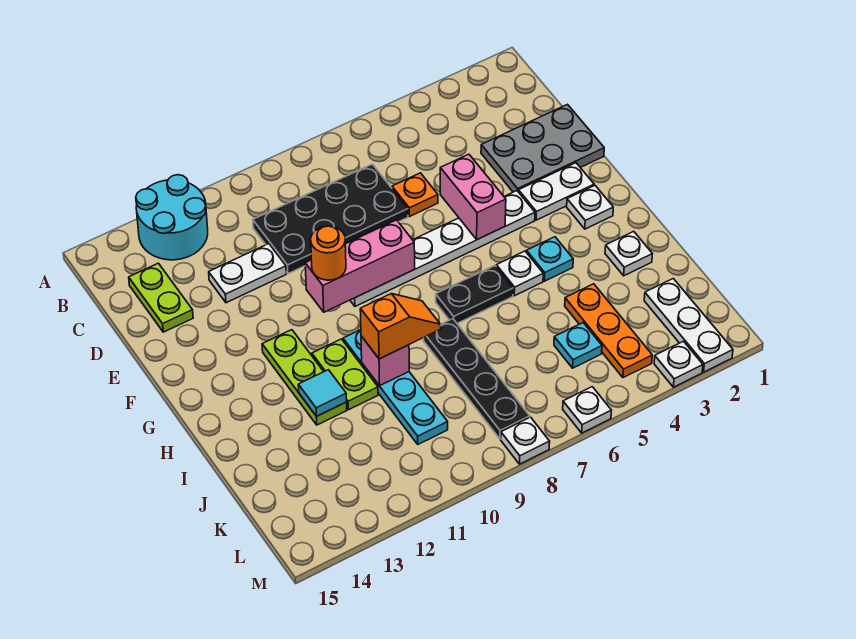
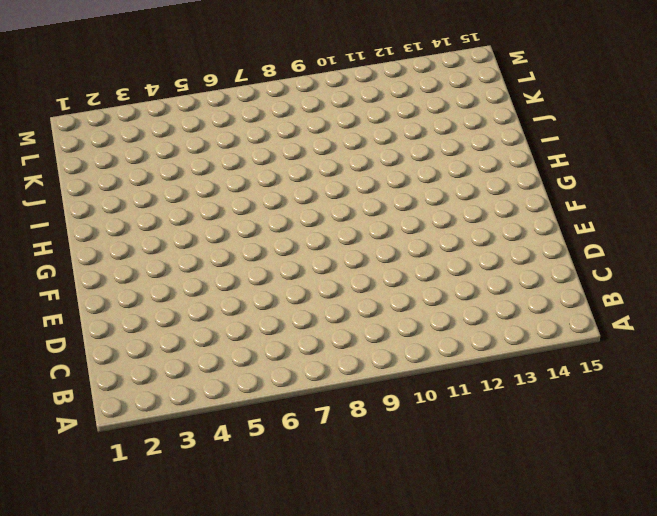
none -> cyan 2x2 round brick [136,175,208,260]
none -> black 2x4 plate [253,164,408,274]
none -> lime 1x2 plate [129,263,193,332]

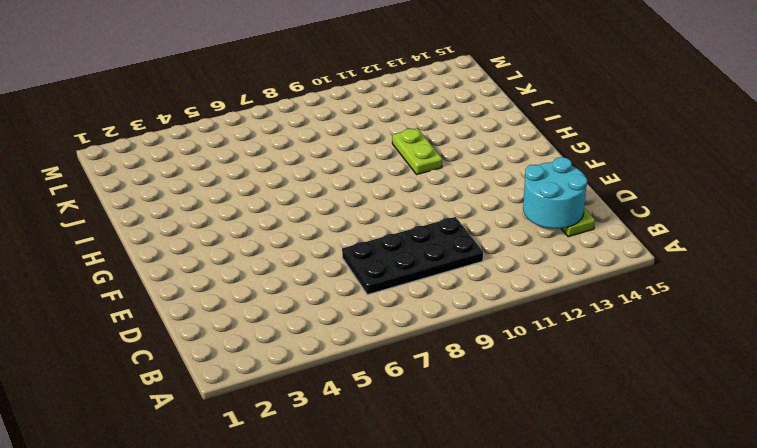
cyan 2x2 round brick [523,157,587,229] -> cyan 2x2 round brick moved to [136,175,208,260]
none -> grey 2x3 plate [481,104,604,192]
none -> orange 1x1 plate [392,173,438,217]
none -> white 1x2 plate [209,244,286,303]

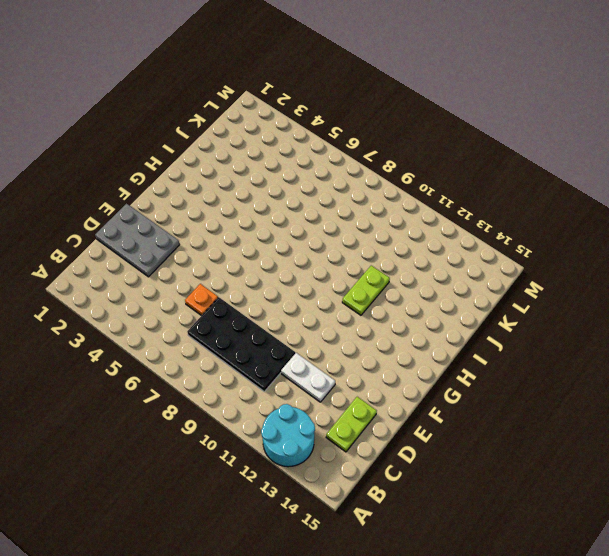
none -> white 1x2 plate [518,163,594,220]
none -> white 1x6 plate [350,191,535,306]
none -> white 1x1 plate [567,186,613,229]

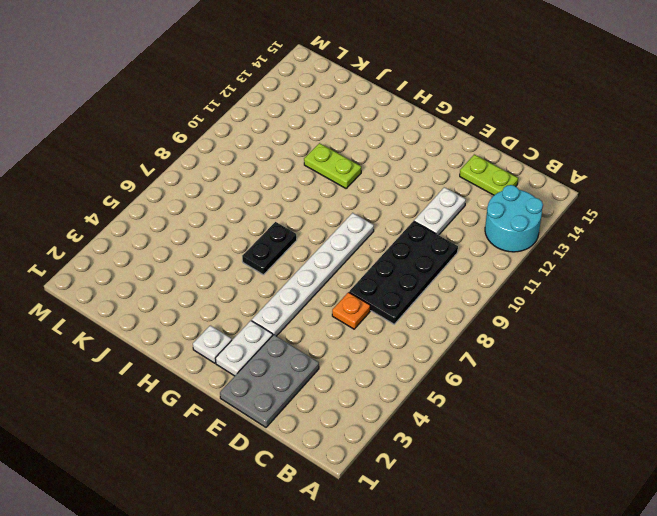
none -> lime 1x3 plate [262,330,347,425]
none -> cyan 1x1 plate [526,237,573,281]
none -> white 1x1 plate [496,251,543,296]

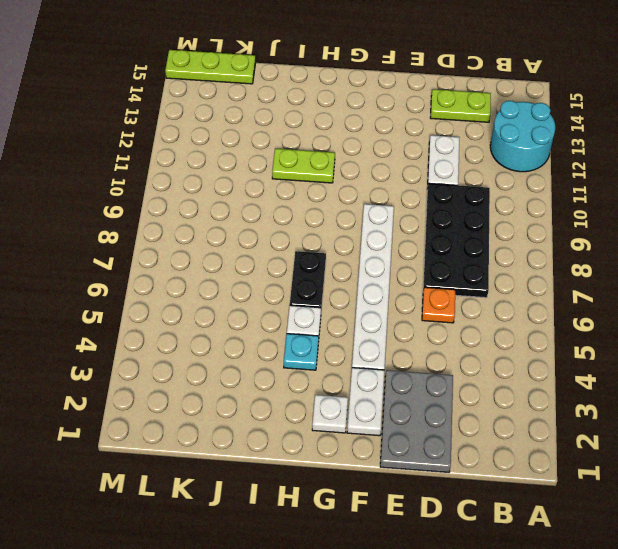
lime 1x3 plate [165,50,256,84] -> lime 1x3 plate moved to [262,330,347,425]
none -> cyan 1x4 plate [343,330,448,444]
none -> white 1x1 plate [605,231,652,276]
none -> black 1x4 plate [424,319,530,439]

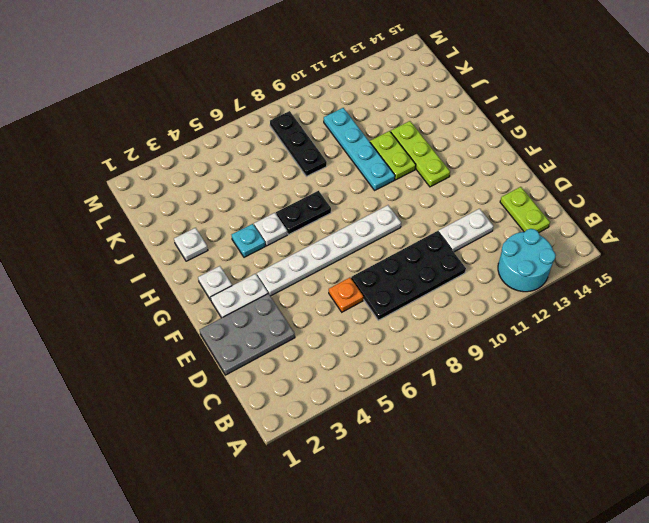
black 1x3 plate [270,111,327,176] -> black 1x4 plate [424,319,530,439]
none -> orange 1x3 plate [565,284,652,378]
none -> white 1x3 plate [644,279,733,372]
none -> cyan 1x1 plate [554,323,602,368]

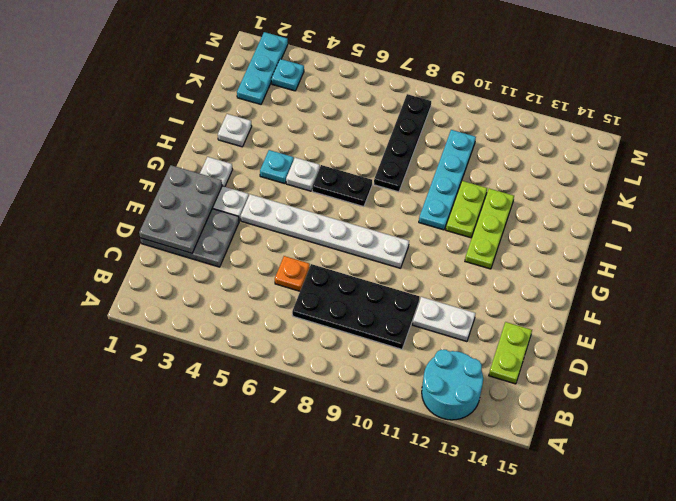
grey 2x3 plate [139,165,222,253] -> none
cyan 1x3 plate [237,32,288,104] -> white 1x3 plate [644,279,733,372]
cyan 1x1 plate [271,59,304,91] -> cyan 1x1 plate moved to [554,323,602,368]
none -> orange 1x3 plate [565,284,652,378]
none -> white 1x1 plate [654,341,703,387]
none -> white 1x1 plate [563,387,611,433]

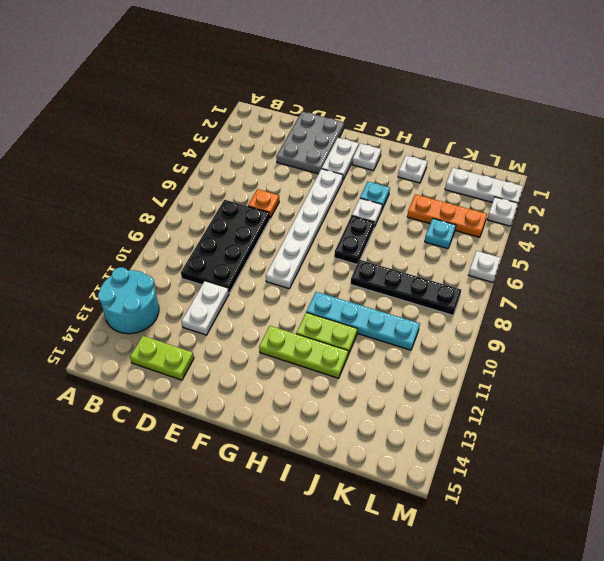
none -> white 1x1 plate [501,417,550,464]
none -> pink 1x2 brick [440,154,506,240]
none -> pink 1x3 brick [305,220,415,312]

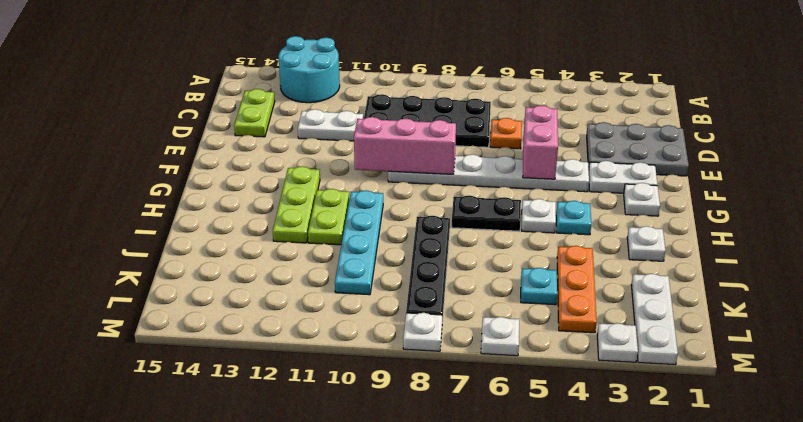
none -> pink 1x1 brick [361,336,409,386]
none -> cyan 1x1 tile [298,370,347,416]
none -> orange 1x1 round brick [311,226,346,280]

